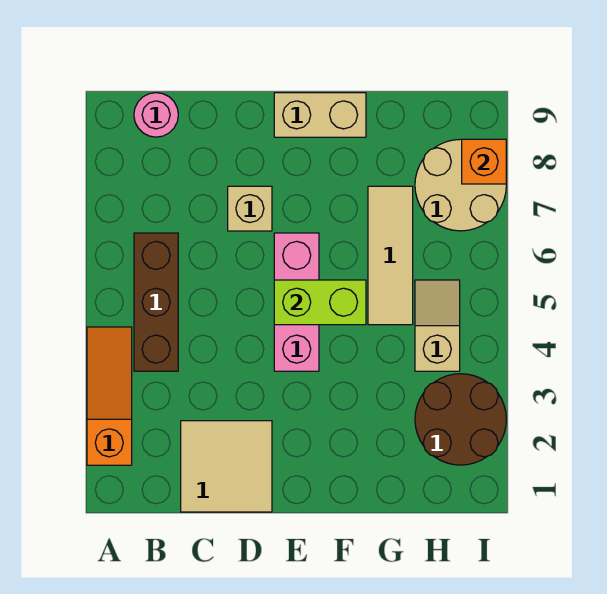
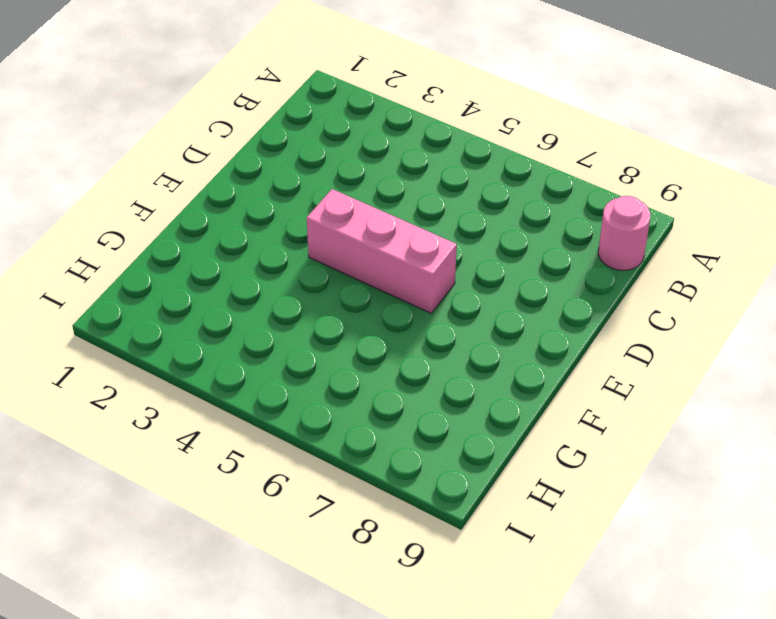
none -> orange 1x3 slope [87,327,132,465]
none -> brown 1x3 brick [134,233,178,371]
none -> tan 2x2 tile [181,421,272,512]

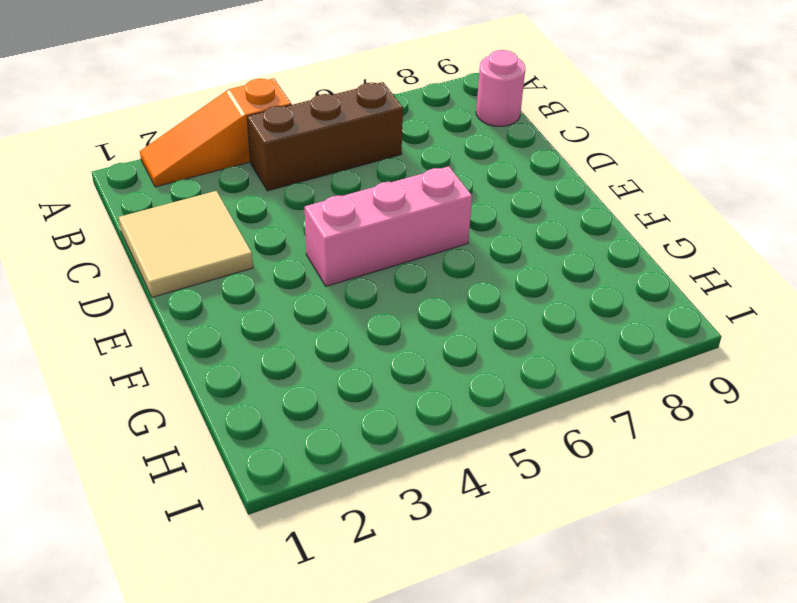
orange 1x3 slope [140,78,291,187] -> orange 1x3 slope turned to [87,327,132,465]
none -> tan 1x1 brick [228,186,272,231]
none -> tan 1x2 brick [274,93,366,137]
none -> tan 1x3 tile [368,186,413,325]

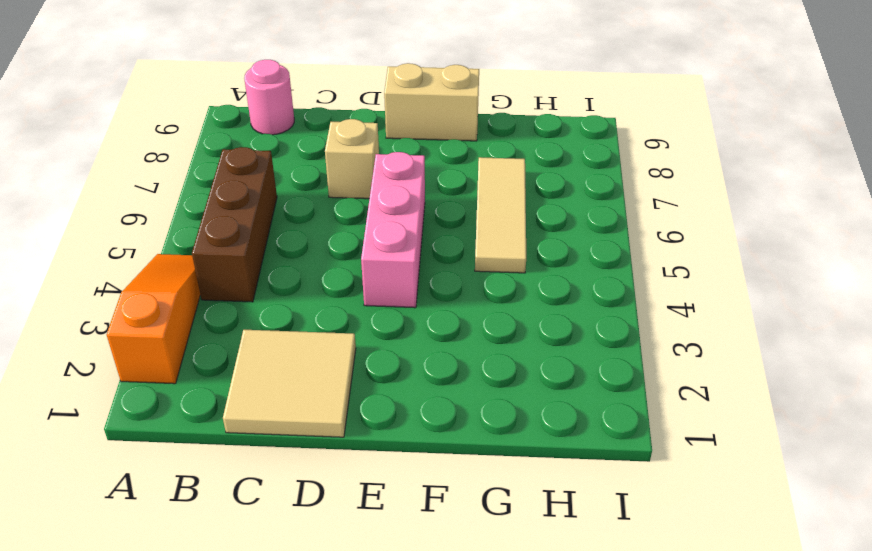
none -> brown 2x2 round brick [415,374,506,465]
none -> tan 1x2 slope [415,280,460,371]
none -> tan 2x2 round brick [415,139,506,231]

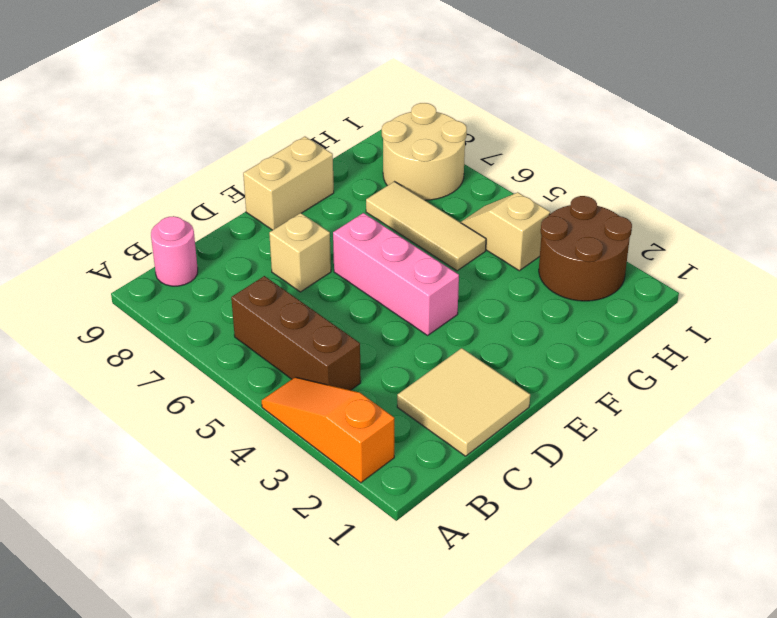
none -> lime 1x2 brick [274,280,366,325]
none -> orange 1x1 brick [462,139,506,184]

